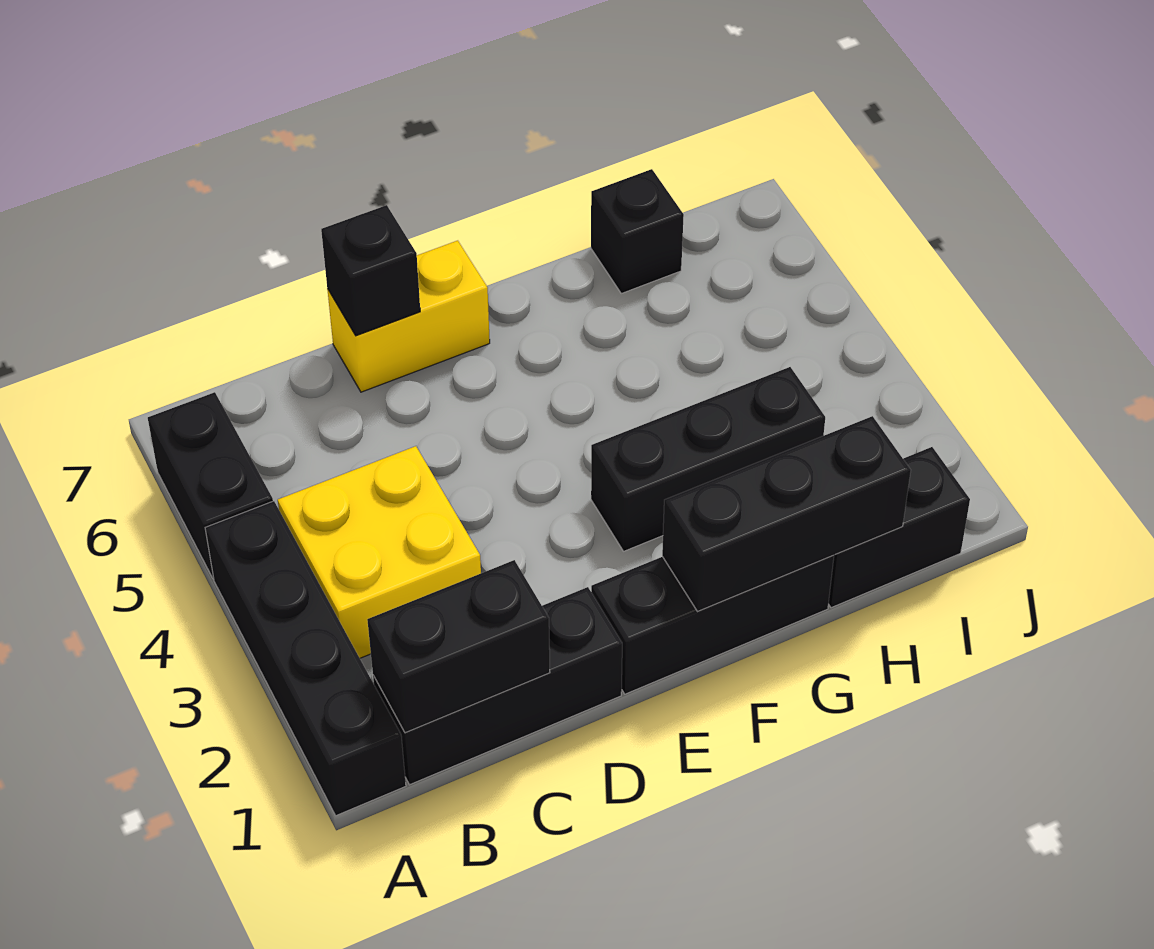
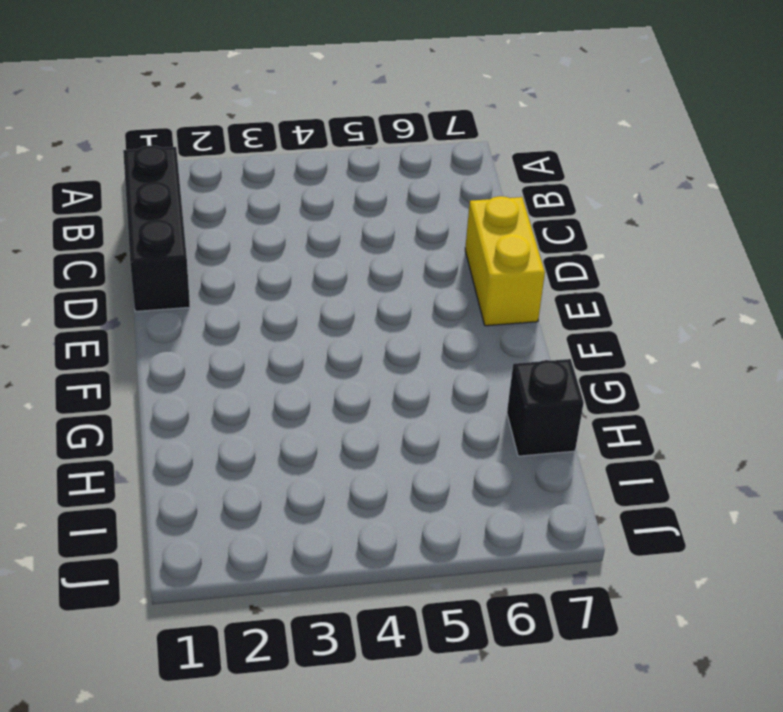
none -> black 1x4 brick [205,501,406,816]
none -> black 1x2 brick [148,392,273,578]
none -> yellow 2x2 brick [278,446,481,658]

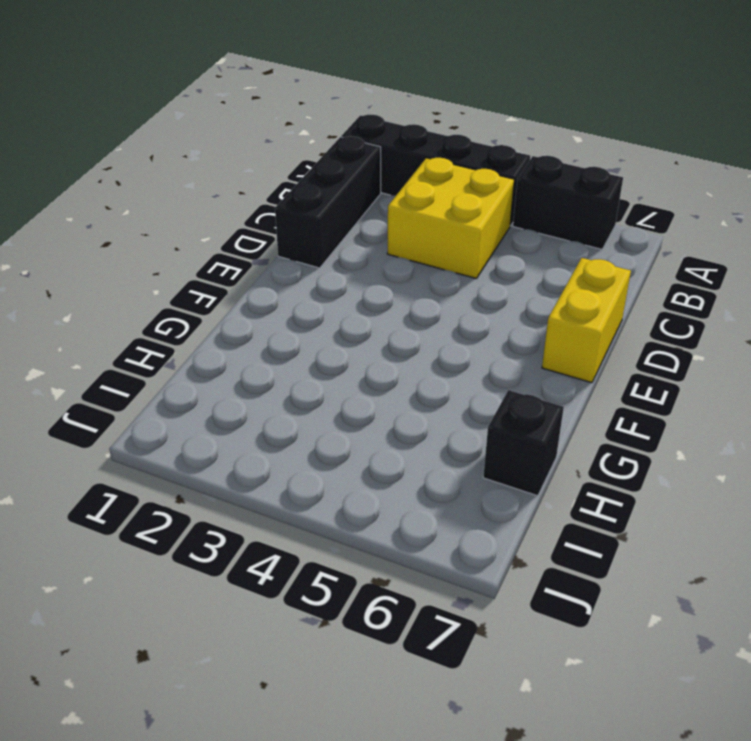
none -> black 1x3 brick [591,555,834,694]
none -> black 1x3 brick [591,367,825,551]
none -> black 1x2 brick [828,447,970,608]

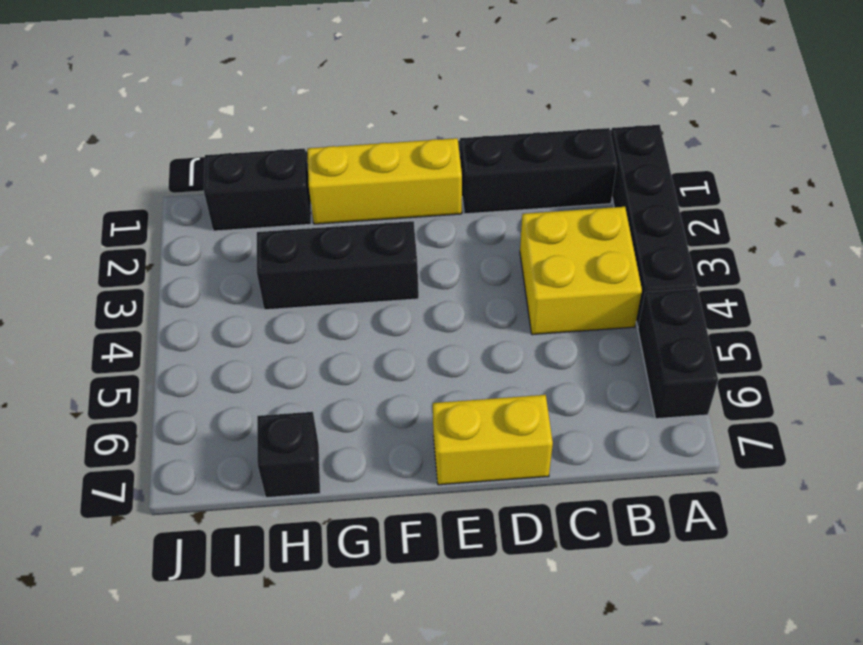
yellow 1x3 brick [307,138,462,224] -> black 1x3 brick [591,555,834,694]
none -> black 1x2 brick [367,560,550,733]
none -> black 1x1 brick [321,205,420,336]
none -> black 1x3 brick [662,416,911,612]

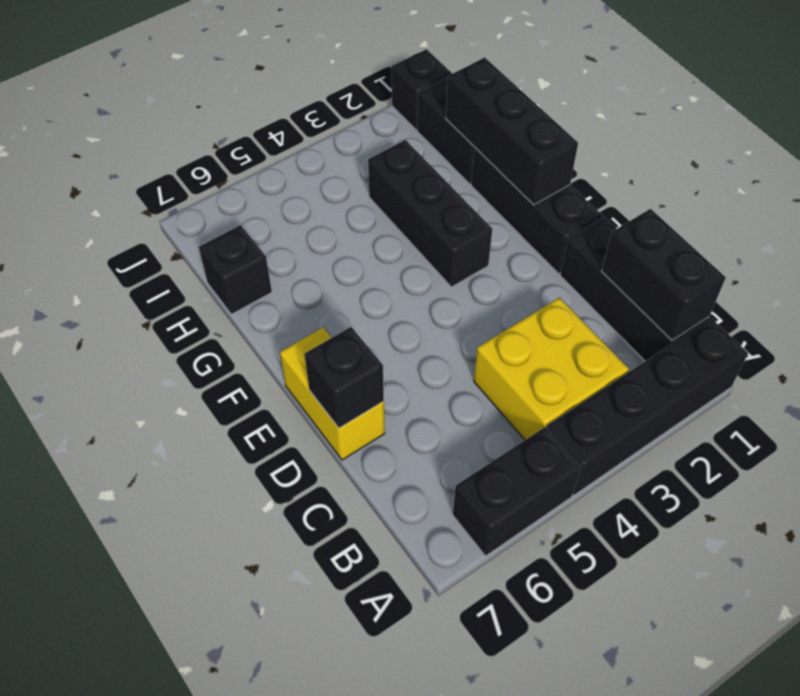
black 1x1 brick [392,49,452,130] -> none

